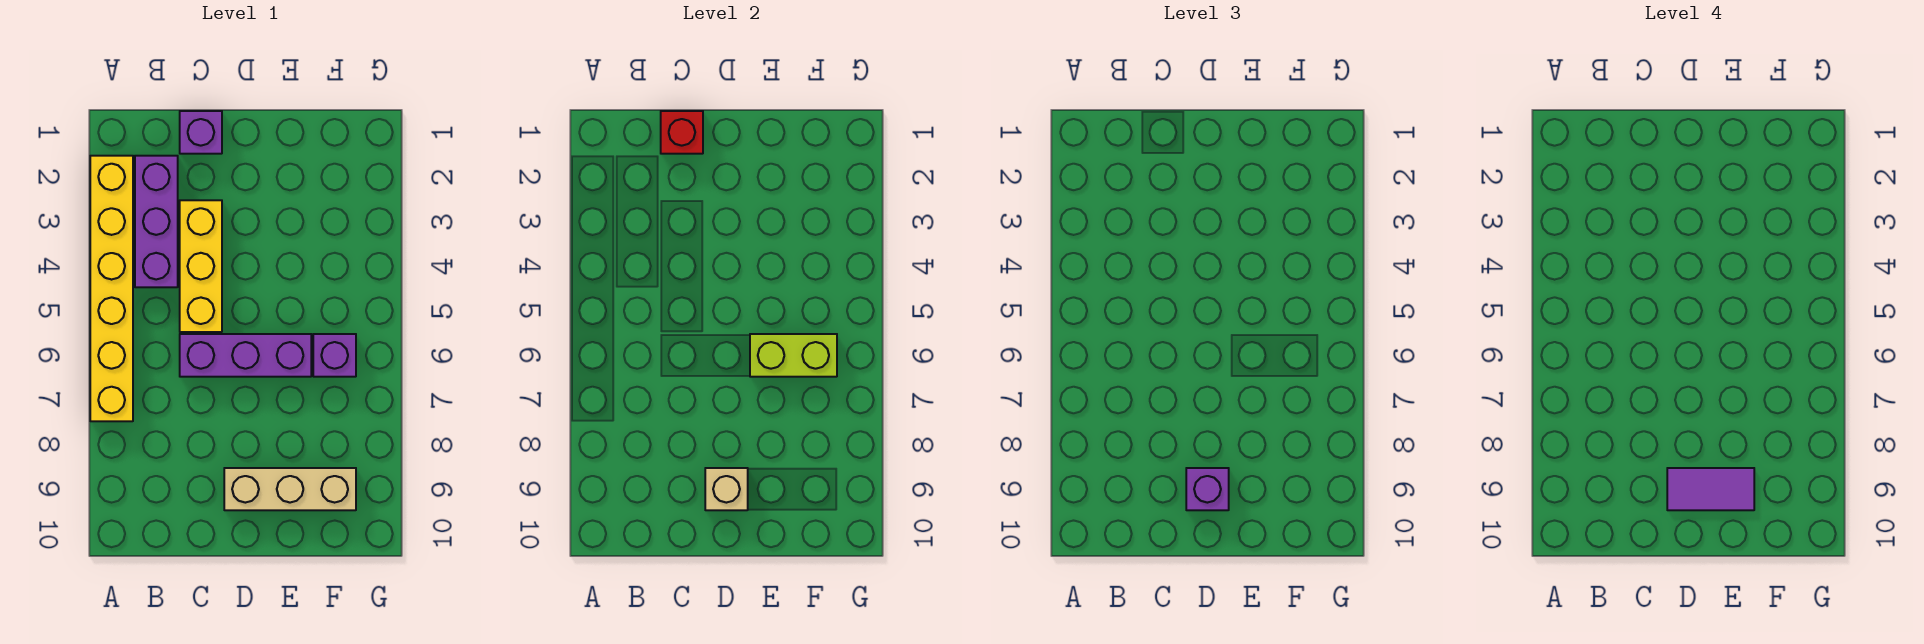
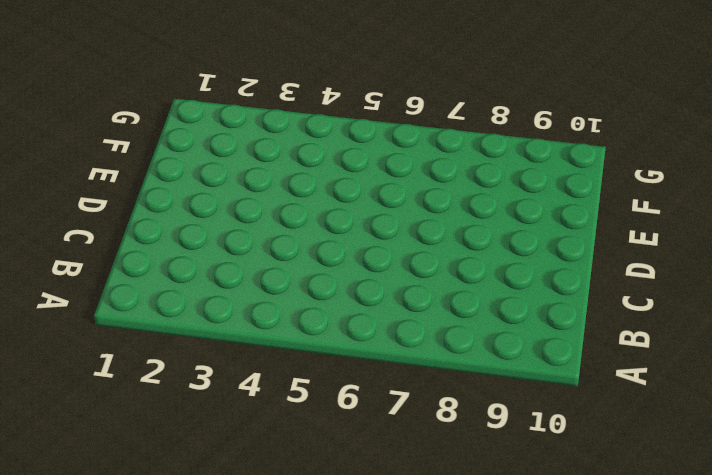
none -> yellow 1x6 brick [90,156,133,421]
none -> purple 1x3 brick [135,156,178,287]
none -> purple 1x1 brick [180,111,222,154]

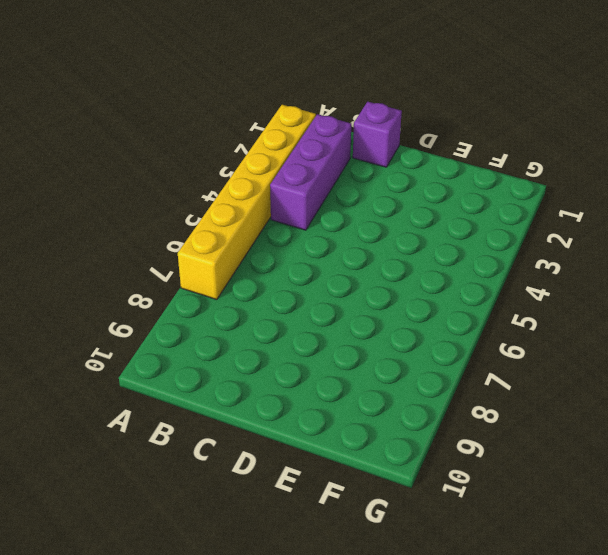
none -> yellow 1x3 brick [180,200,222,332]
none -> purple 1x3 brick [180,334,311,377]
none -> tan 1x3 brick [224,468,356,510]

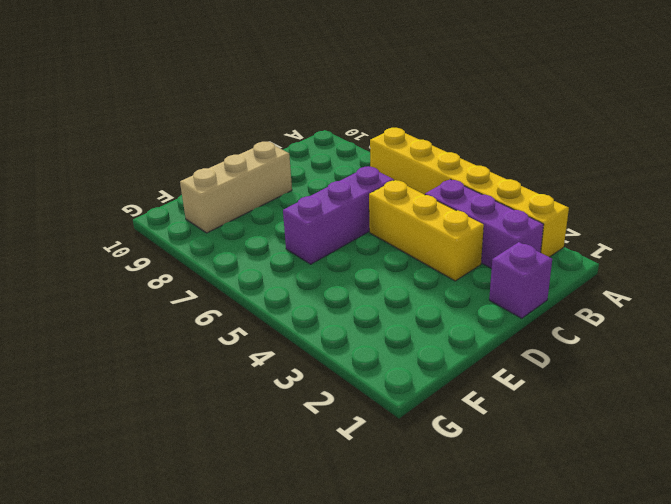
none -> purple 1x1 brick [313,334,356,377]
none -> red 1x1 brick [661,111,703,154]
none -> tan 1x1 brick [705,468,748,510]

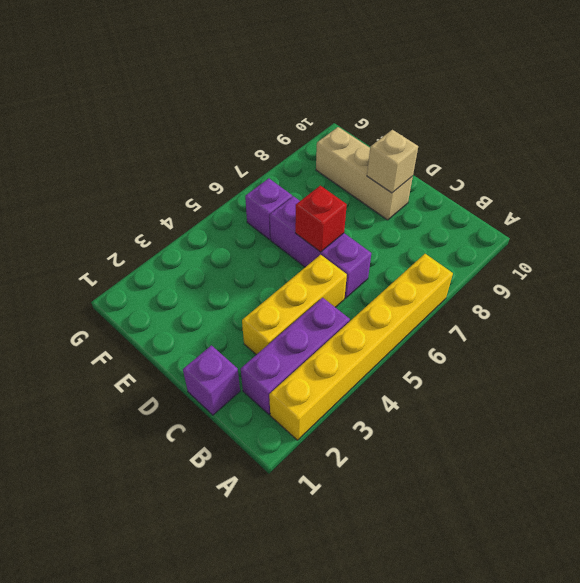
red 1x1 brick [295,186,347,252] -> red 1x1 brick moved to [661,111,703,154]
none -> lime 1x2 brick [750,334,837,377]
none -> purple 1x1 brick [1186,468,1229,510]
none -> purple 1x2 tile [1667,468,1754,510]

